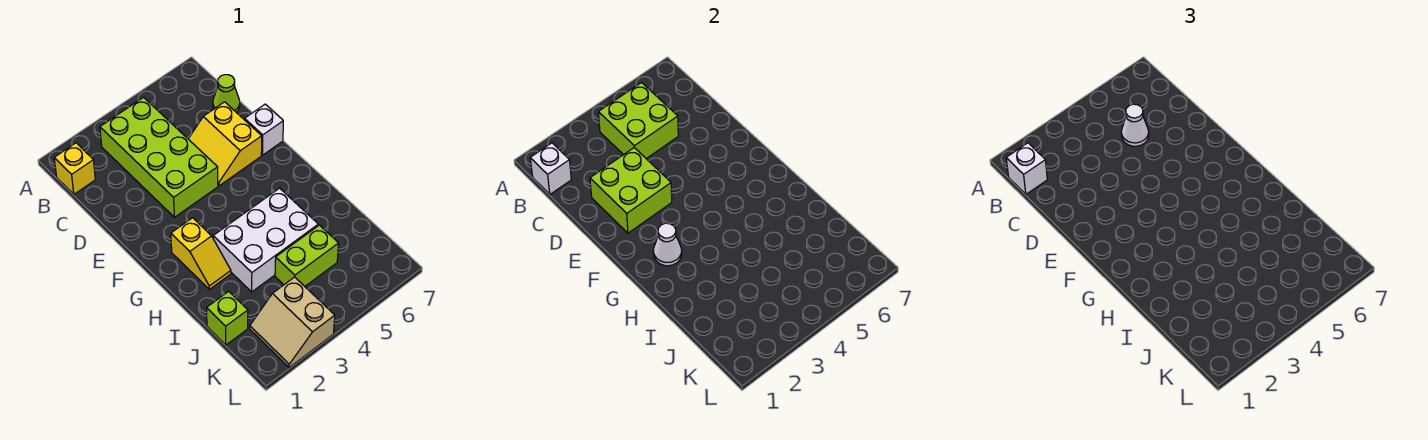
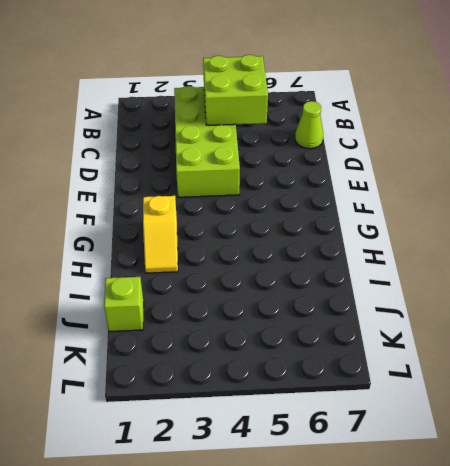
none -> yellow 1x1 brick [54,143,95,194]
none -> yellow 2x2 slope [189,102,262,186]
none -> white 1x1 brick [245,104,283,155]

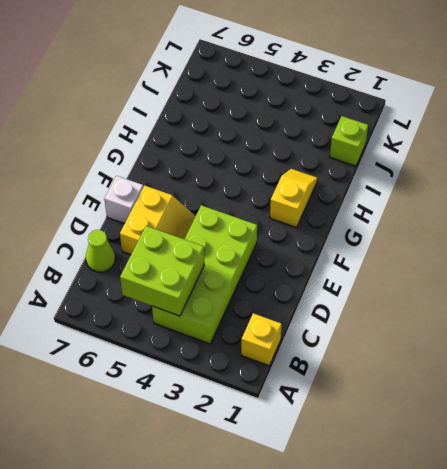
none -> white 2x3 brick [213,188,318,292]
none -> lime 1x2 brick [275,225,339,286]
none -> tan 2x2 slope [250,277,335,367]

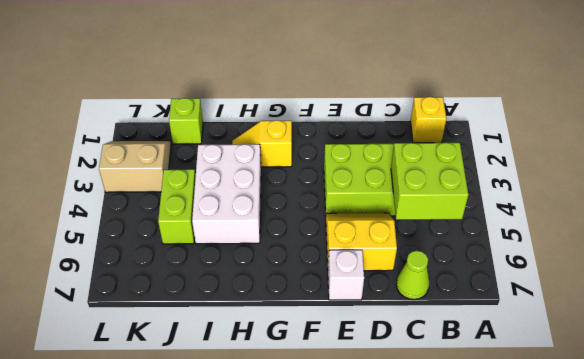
none -> white 1x1 brick [530,143,571,194]
none -> lime 2x2 brick [590,148,672,233]
none -> white 1x1 cone [653,223,682,266]

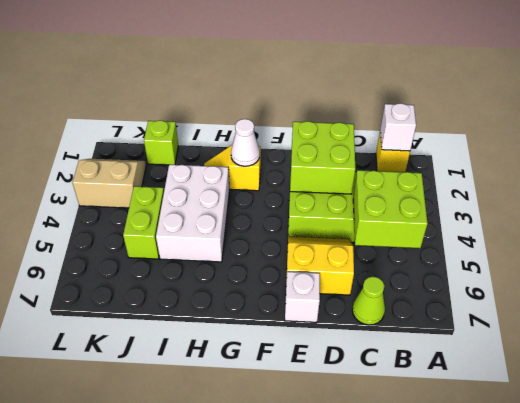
none -> white 1x1 brick [1006,143,1047,194]
none -> white 1x1 cone [1121,104,1149,146]

